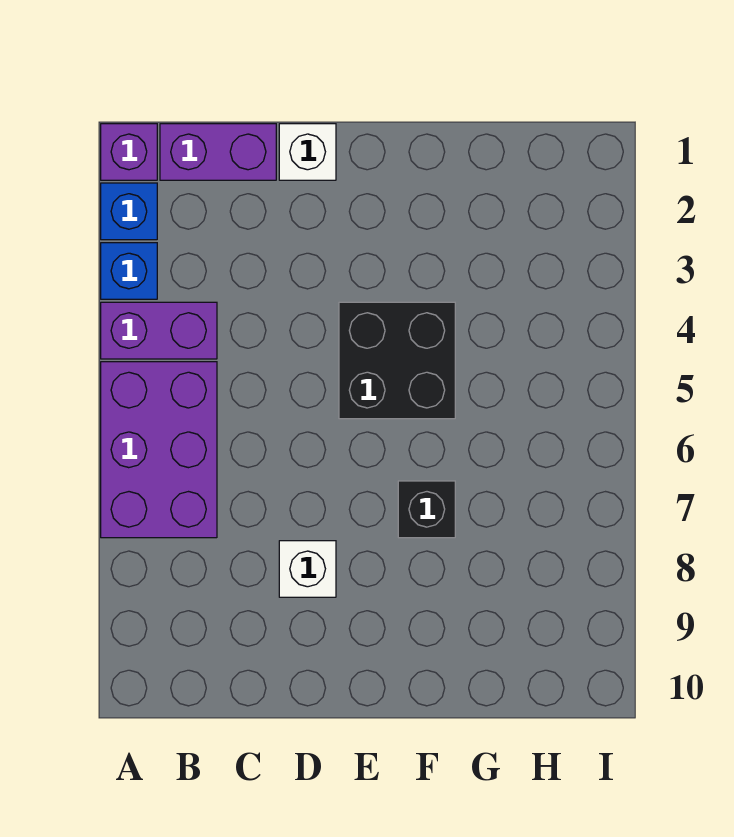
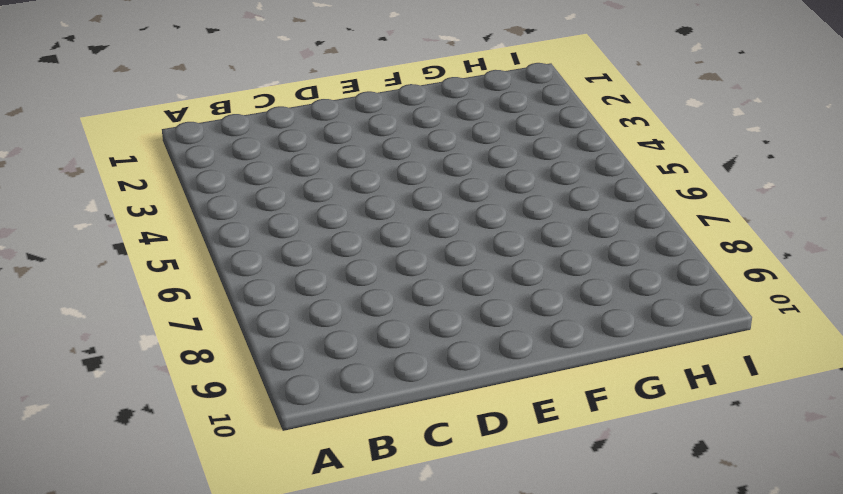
none -> purple 1x1 brick [101,124,157,180]
none -> blue 1x1 brick [101,183,157,240]

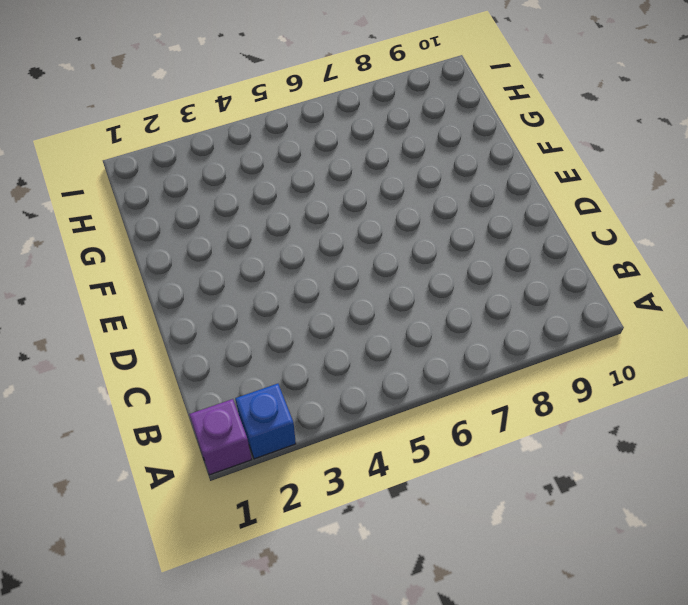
none -> blue 1x1 brick [101,243,157,299]
none -> purple 1x2 brick [101,302,217,359]

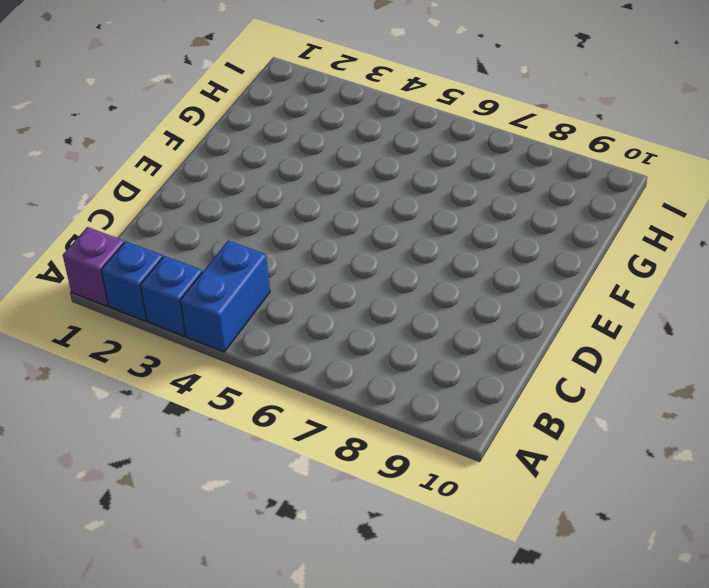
blue 1x2 brick [180,241,270,352] -> purple 1x2 brick [101,302,217,359]
none -> purple 2x3 brick [101,362,217,538]
none -> purple 1x2 brick [160,124,276,180]

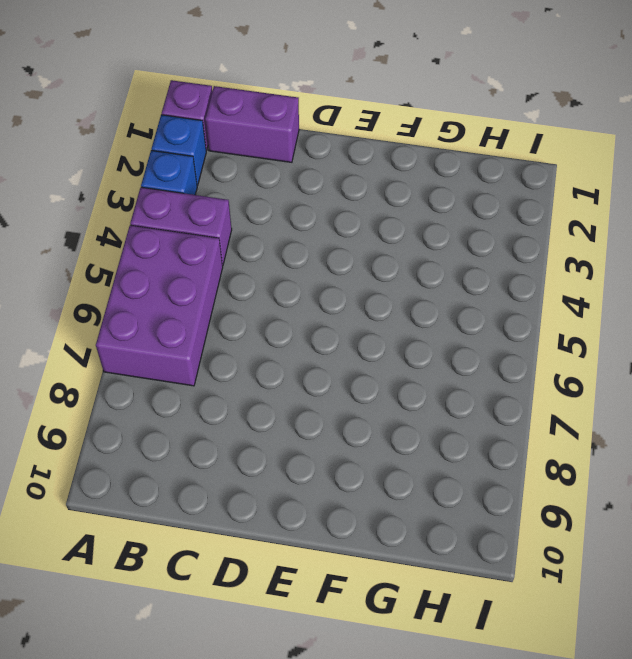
none -> white 1x1 brick [279,124,336,180]
none -> white 1x1 brick [279,541,336,597]

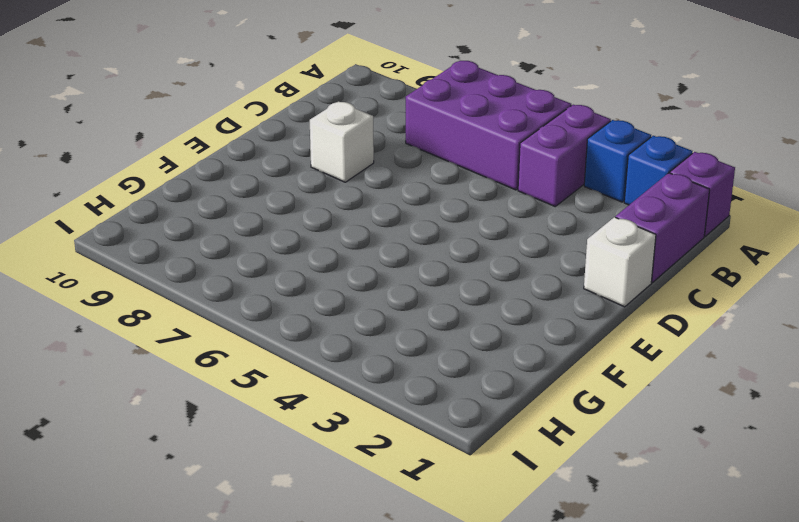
none -> black 2x2 brick [339,302,455,419]
none -> black 1x1 brick [398,481,455,538]

